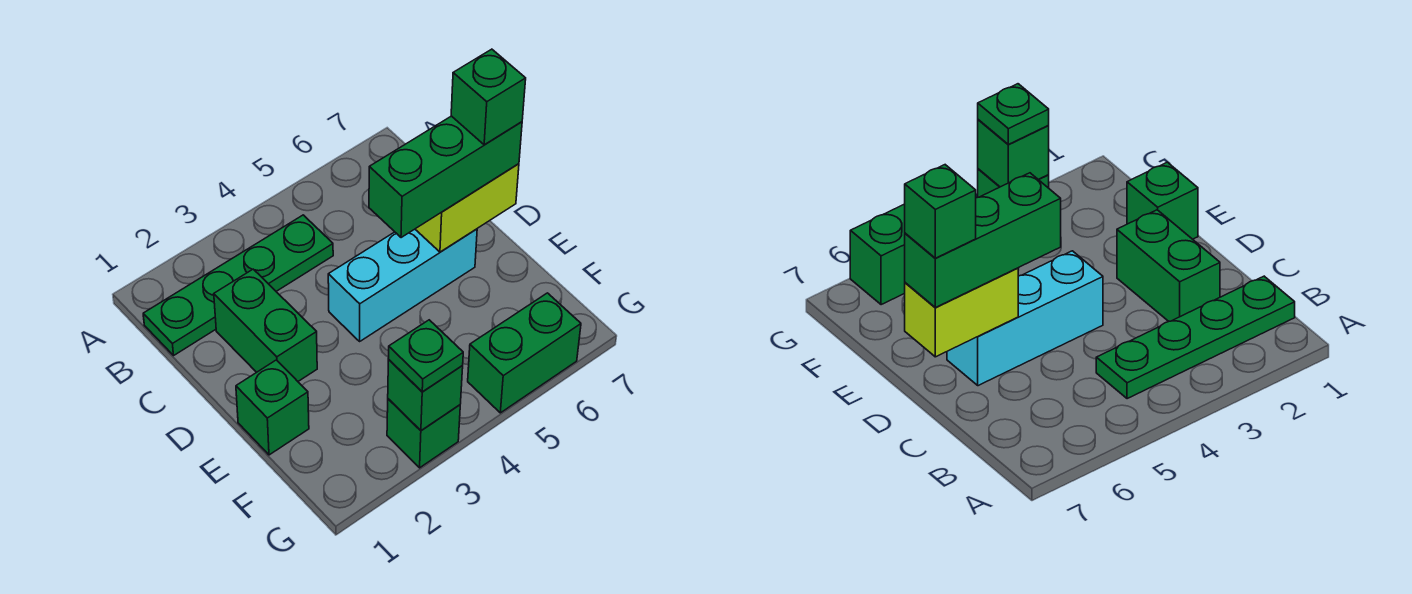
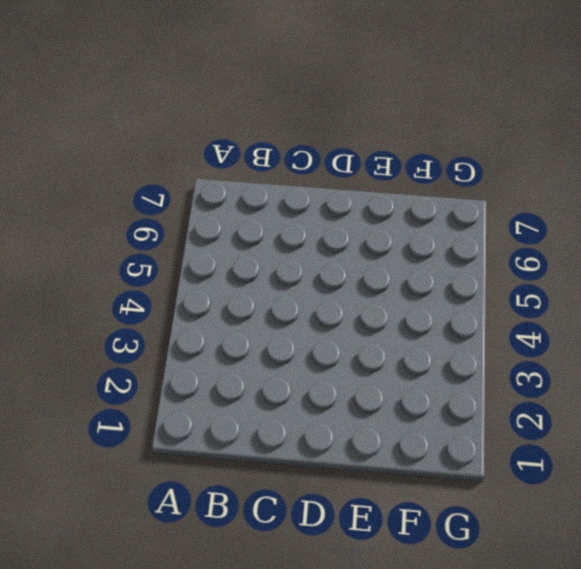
none -> green 1x4 plate [143,215,333,355]
none -> green 1x2 brick [214,269,317,381]

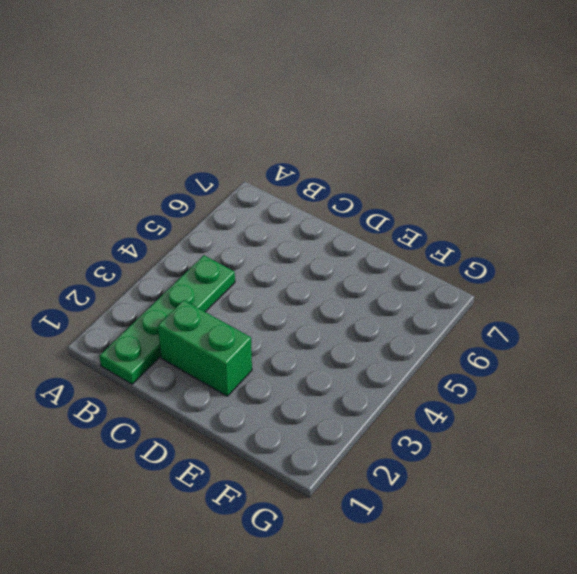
none -> cyan 1x3 brick [328,229,477,341]
none -> green 1x1 brick [236,360,309,455]

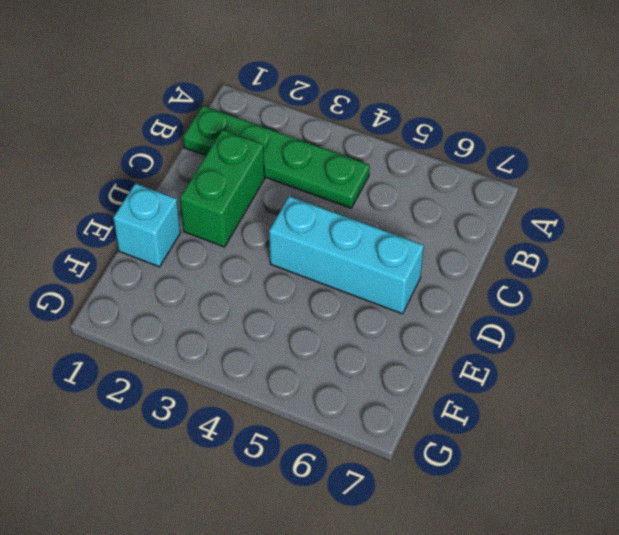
cyan 1x1 brick [113,183,181,267] -> green 1x1 brick [236,360,309,455]
none -> green 1x1 brick [387,399,460,468]
none -> green 1x2 brick [468,293,581,413]

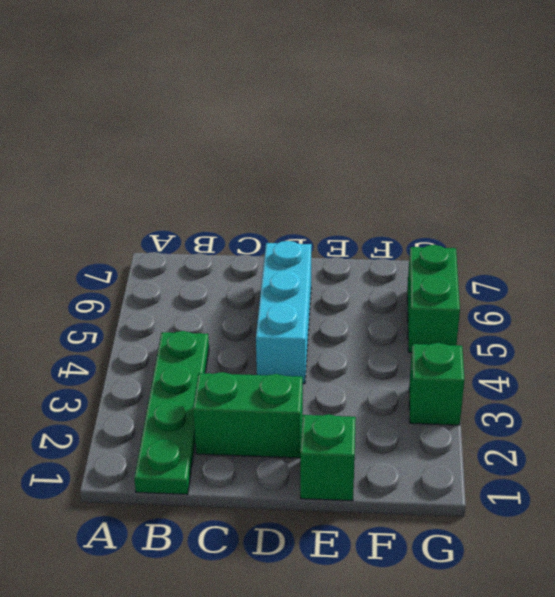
none -> lime 1x2 brick [415,164,519,252]
none -> green 1x1 brick [388,360,463,431]

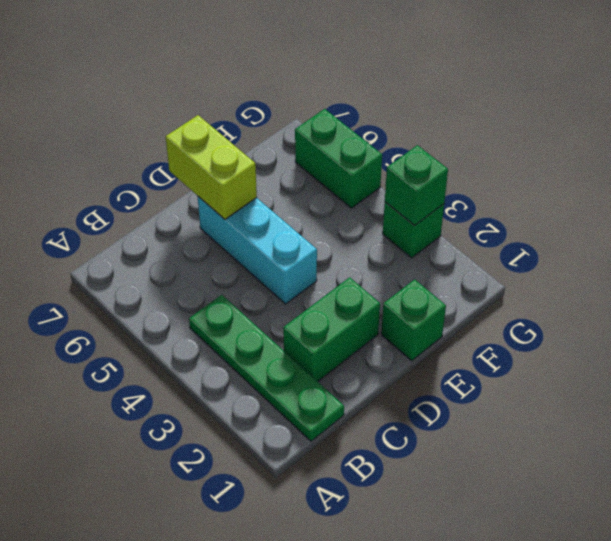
none -> green 1x3 brick [369,116,522,238]
none -> green 1x1 plate [388,320,463,392]

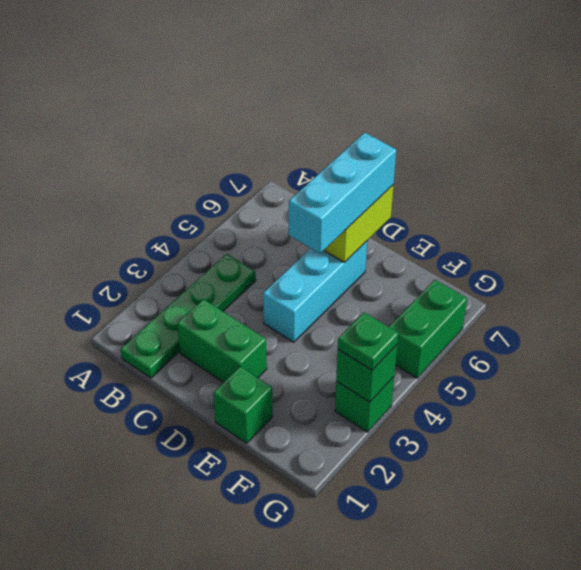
cyan 1x3 brick [289,132,396,253] -> green 1x3 brick [369,116,522,238]
none -> green 1x1 brick [451,49,526,145]

